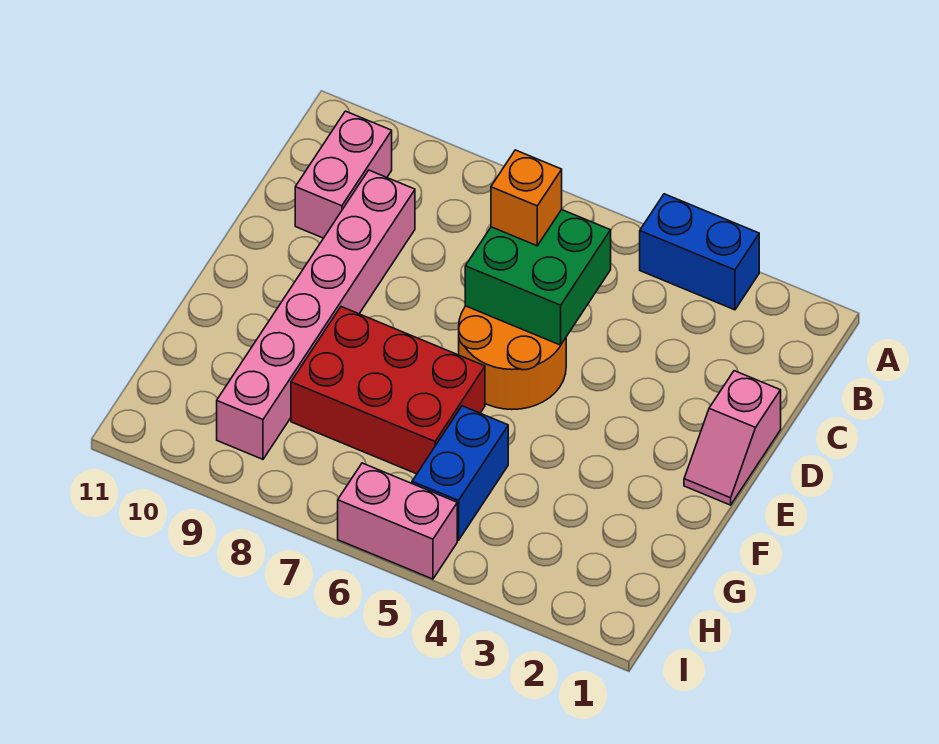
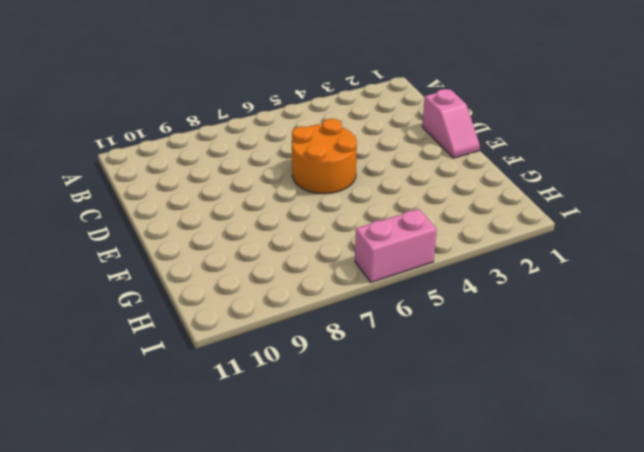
none -> blue 1x2 brick [640,194,759,310]
none -> pink 1x2 brick [295,111,392,238]

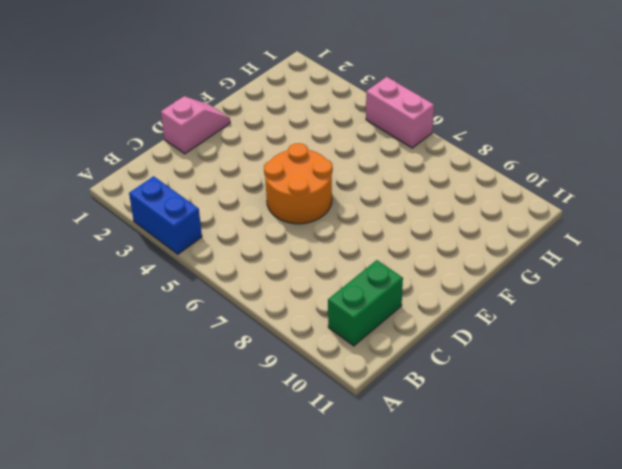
green 1x2 brick [328,260,403,346] -> pink 1x2 brick [295,111,392,238]
none -> pink 1x6 brick [217,170,415,459]
none -> red 2x3 brick [291,307,485,474]

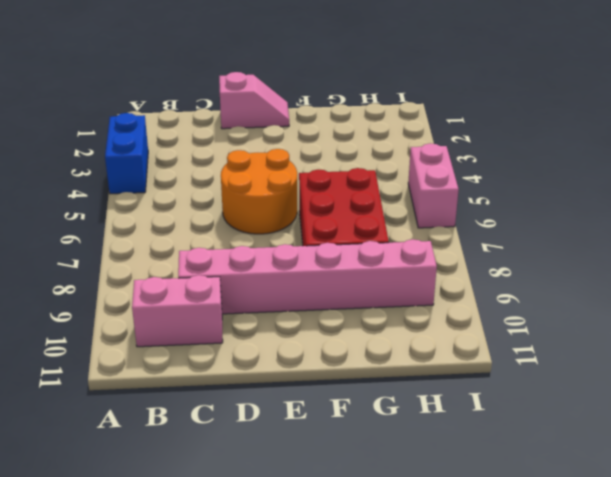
none -> blue 1x2 brick [412,406,508,540]
none -> green 2x2 brick [465,210,611,345]

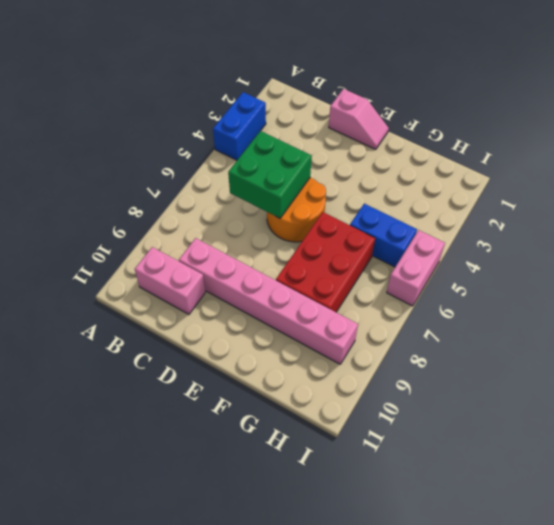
none -> orange 1x1 brick [491,150,562,246]

